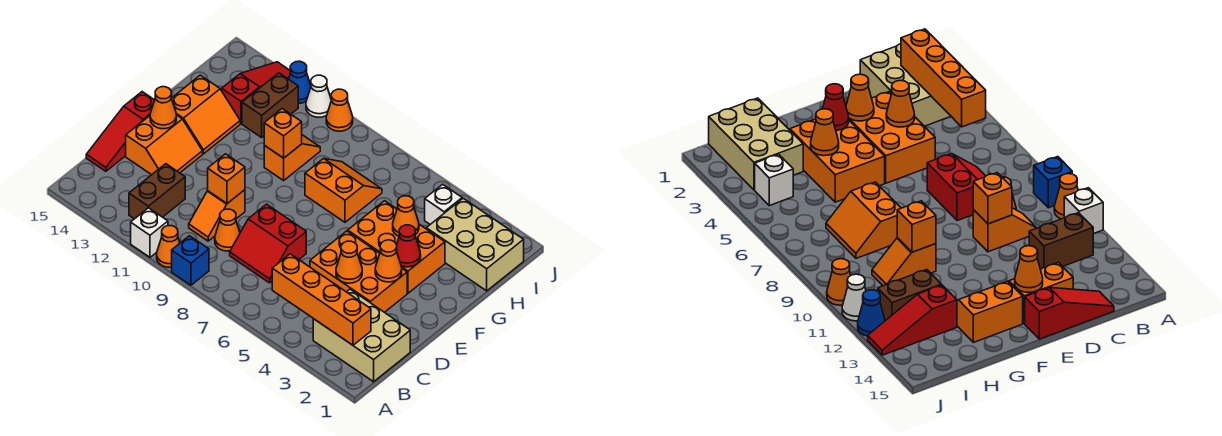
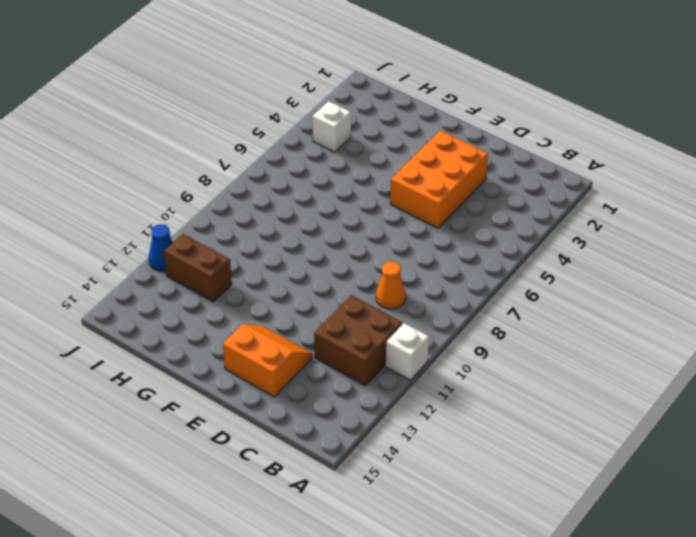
brown 2x2 brick [314,295,402,386] -> brown 1x2 brick [129,164,185,219]
none -> blue 1x1 brick [172,236,209,285]
none -> orange 1x1 cone [157,226,180,267]
none -> tan 2x3 brick [313,289,410,382]
none -> red 2x2 slope [230,204,306,283]

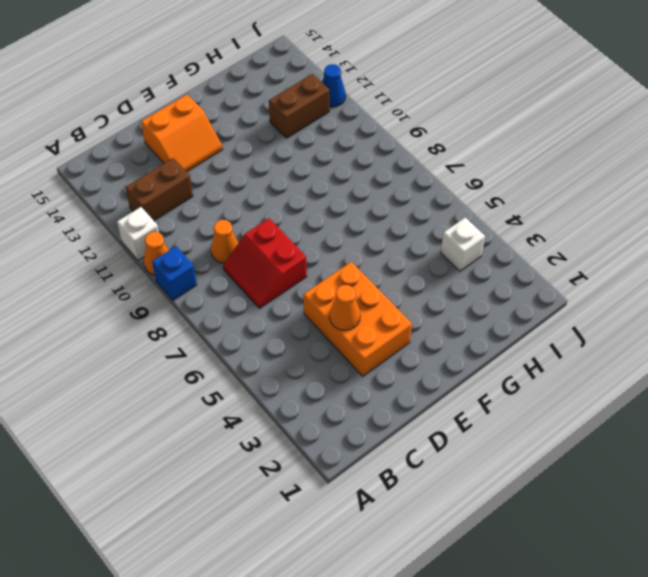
none -> tan 2x3 brick [313,289,410,382]
none -> orange 1x2 slope [189,190,245,241]
none -> red 1x3 slope [86,92,154,171]
none -> orange 2x3 brick [348,201,445,293]

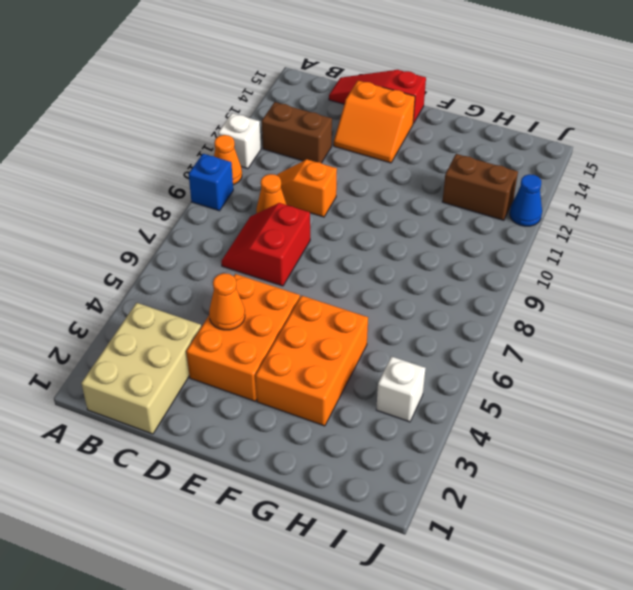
none -> orange 2x2 slope [172,75,240,154]
none -> orange 2x2 slope [305,158,382,222]
none -> orange 1x2 slope [264,135,320,180]
none -> tan 2x3 brick [426,198,524,291]

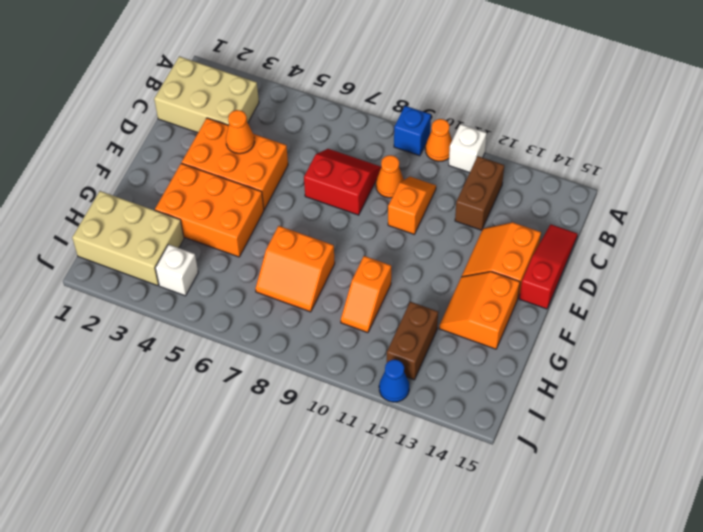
none -> red 1x3 slope [222,62,291,124]
none -> orange 1x1 cone [326,89,353,131]
none -> white 1x1 cone [306,75,331,117]
none -> orange 1x4 brick [272,254,371,345]

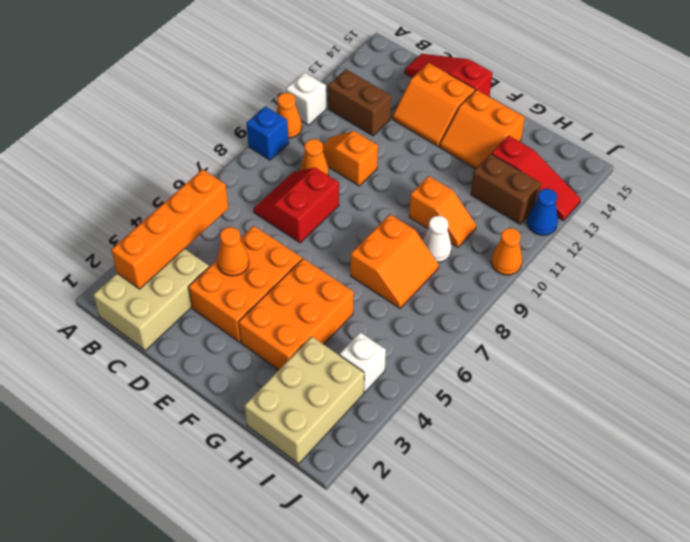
white 1x1 cone [423,216,452,262] -> white 1x1 cone moved to [306,75,331,117]
none -> orange 1x1 brick [208,154,245,203]
none -> orange 1x1 cone [375,240,402,282]
none -> orange 1x1 cone [150,87,176,129]
none -> red 1x1 cone [397,225,421,267]

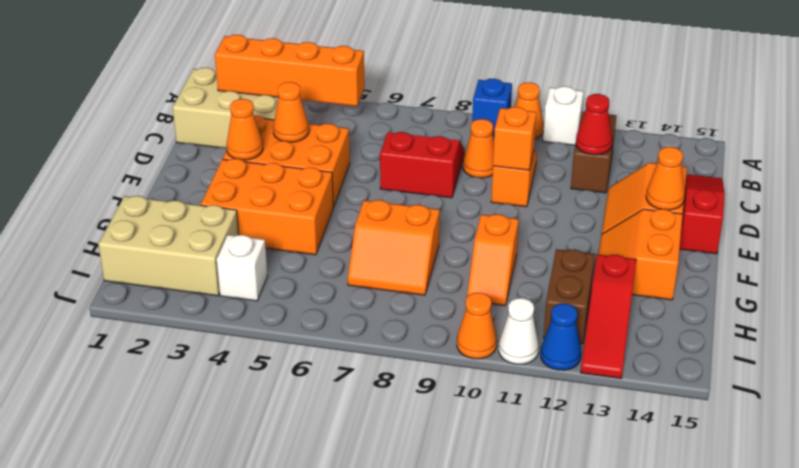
red 1x1 cone [576,94,612,155] -> red 1x1 cone moved to [397,225,421,267]
none -> orange 1x1 cone [393,196,419,236]
none -> orange 1x1 brick [264,109,302,158]

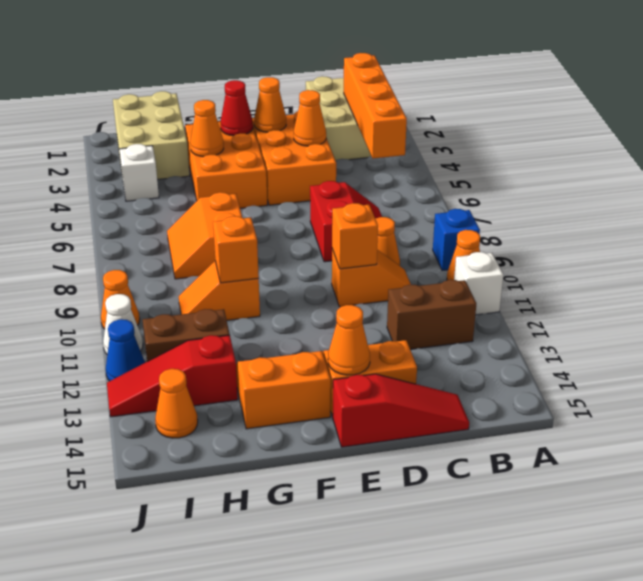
orange 1x1 cone [155,369,198,438] -> none

